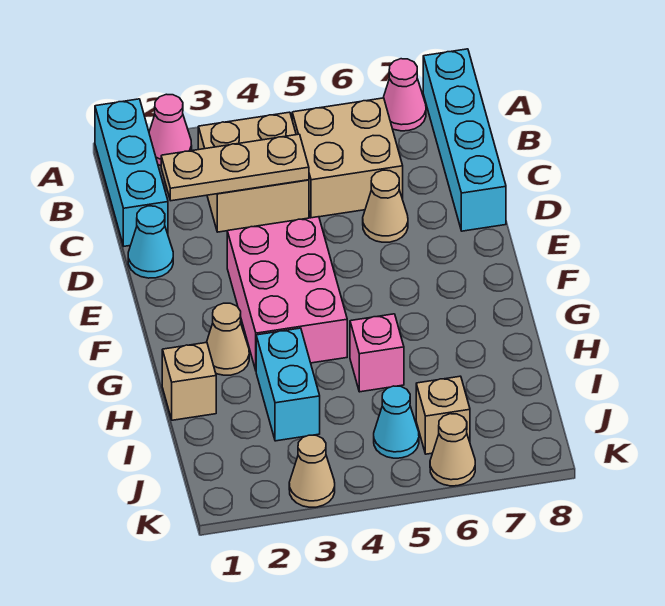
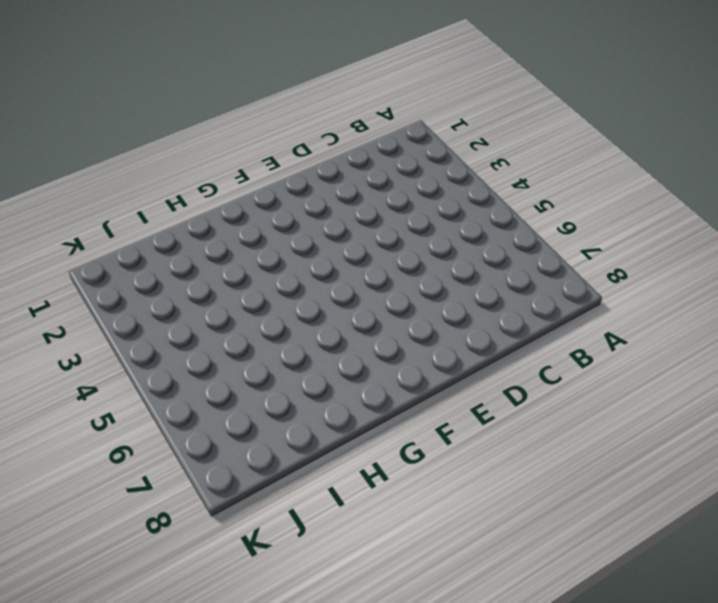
none -> cyan 1x3 brick [95,99,168,246]
none -> pink 1x1 cone [149,94,192,166]
none -> pink 1x1 cone [383,59,426,131]

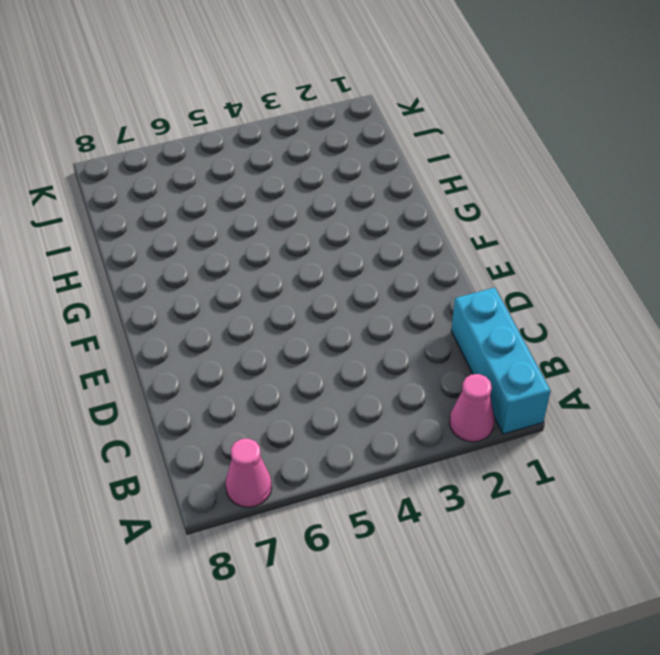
none -> cyan 1x4 brick [423,49,506,231]
none -> tan 2x2 brick [198,112,309,232]
none -> tan 2x2 brick [292,98,403,218]

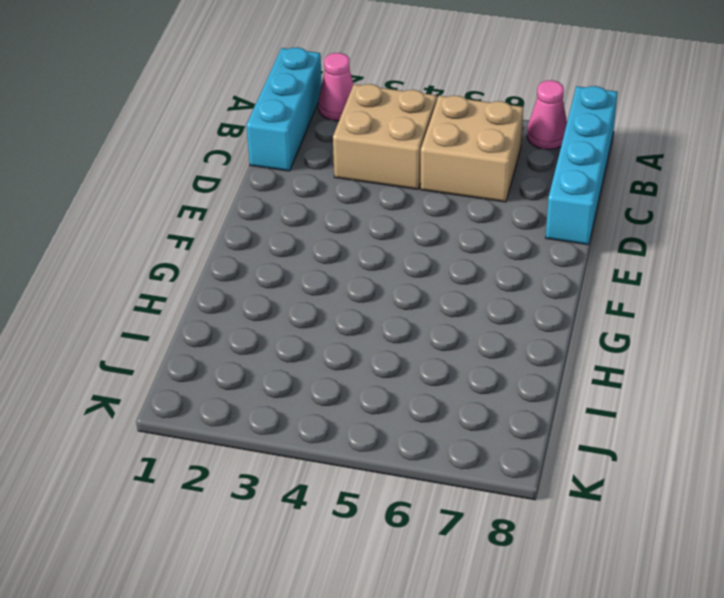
none -> cyan 1x1 cone [128,206,173,278]
none -> tan 1x1 cone [363,170,408,242]
none -> pink 2x3 brick [227,217,347,370]

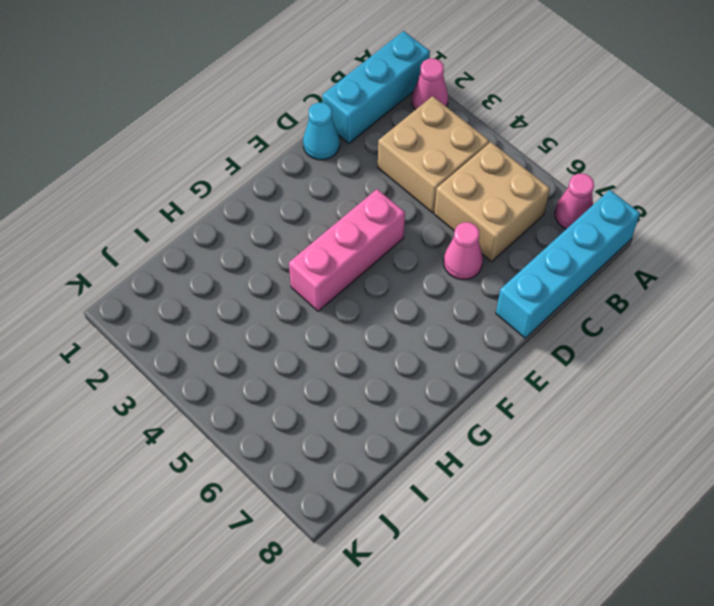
pink 1x1 cone [444,222,483,279] -> tan 1x1 cone [363,170,408,242]
pink 1x3 brick [289,189,405,311] -> pink 2x3 brick [227,217,347,370]
none -> tan 1x1 cone [207,303,249,375]
none -> tan 1x1 brick [162,342,216,420]
none -> cyan 1x2 brick [256,328,320,441]

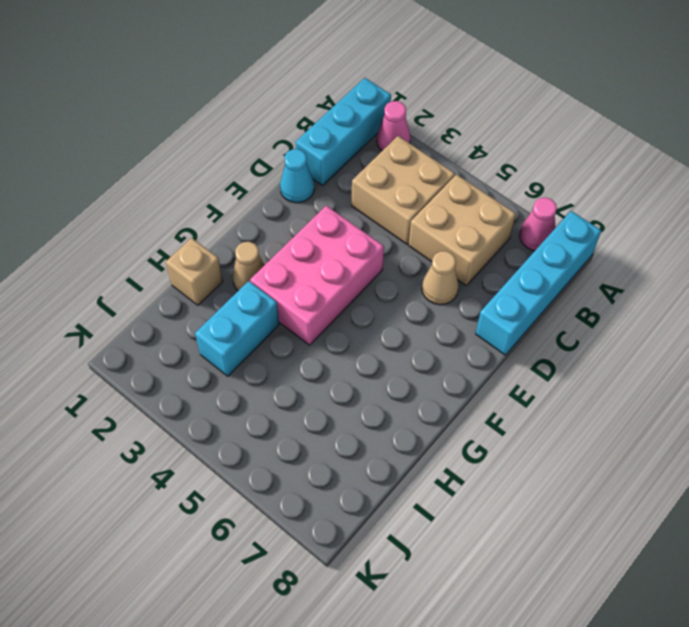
none -> pink 1x1 brick [350,314,404,392]
none -> cyan 1x1 cone [374,386,419,458]
none -> tan 1x1 brick [416,376,470,454]

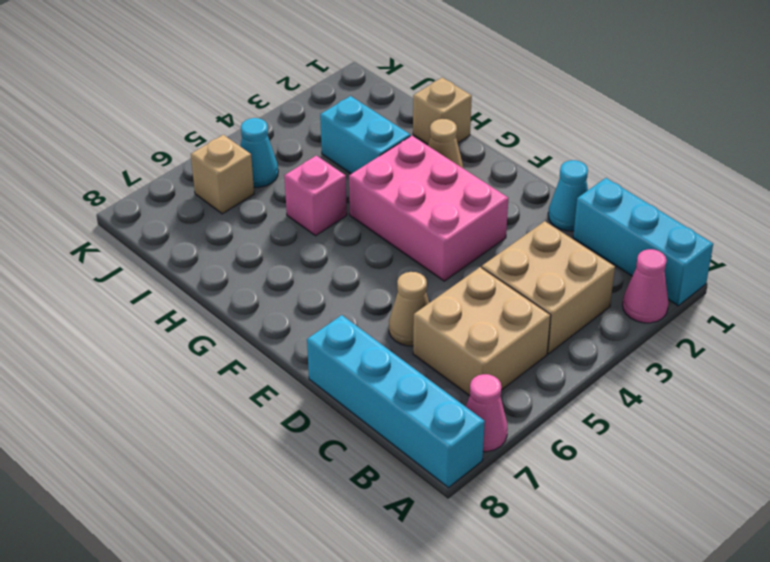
none -> tan 1x1 cone [289,435,335,507]
none -> tan 1x1 cone [430,414,475,486]
none -> tan 1x3 plate [161,134,309,201]

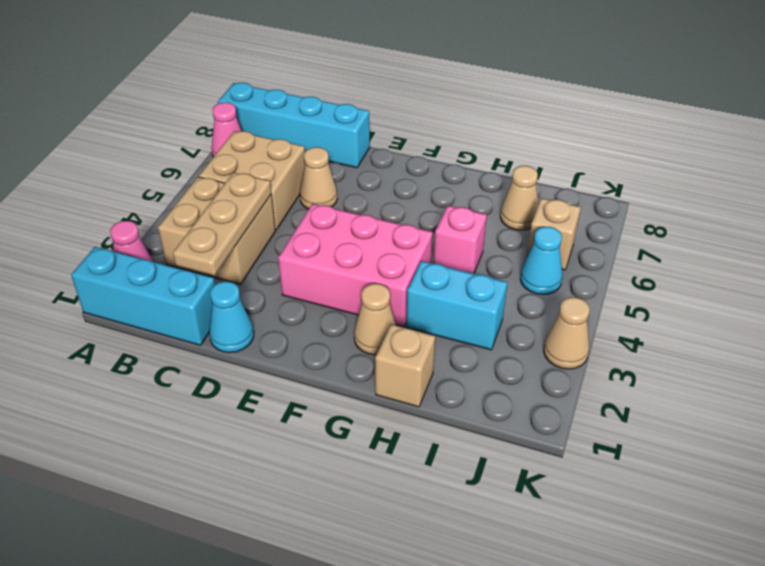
tan 1x1 cone [500,166,538,230] -> tan 1x1 cone moved to [430,414,475,486]

